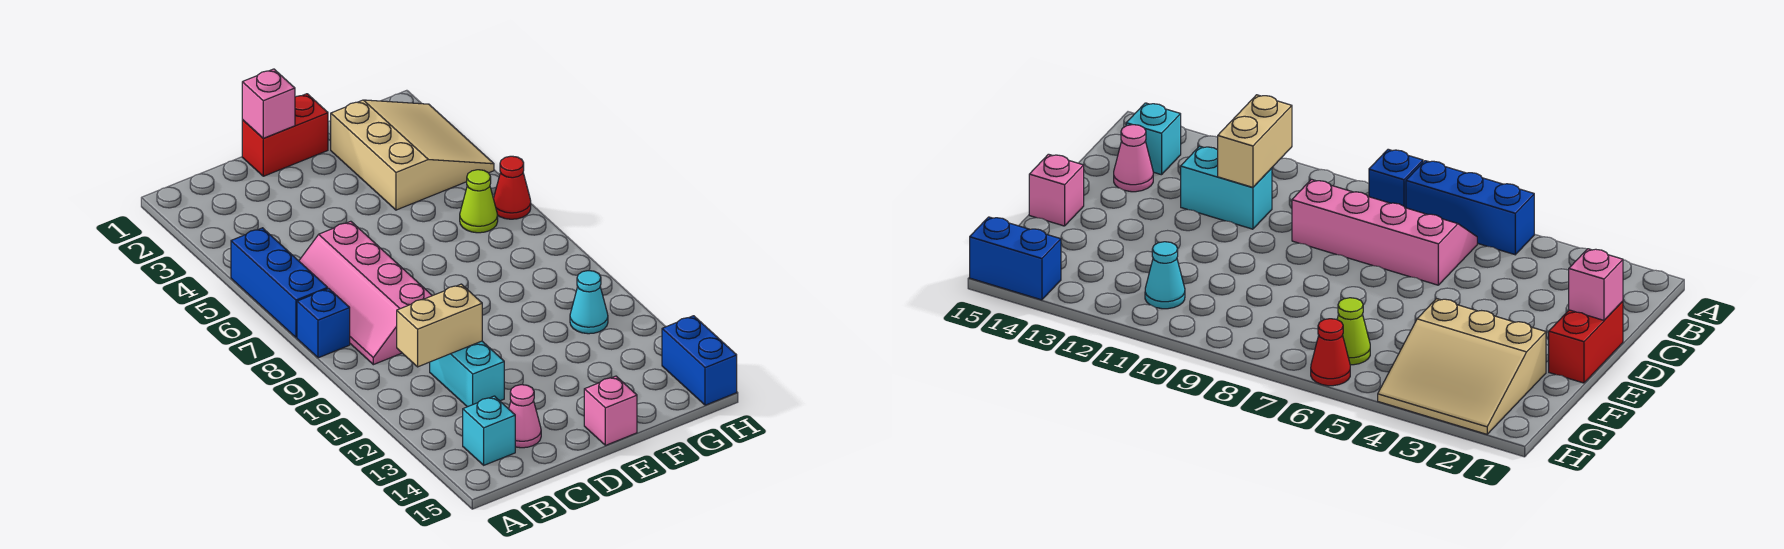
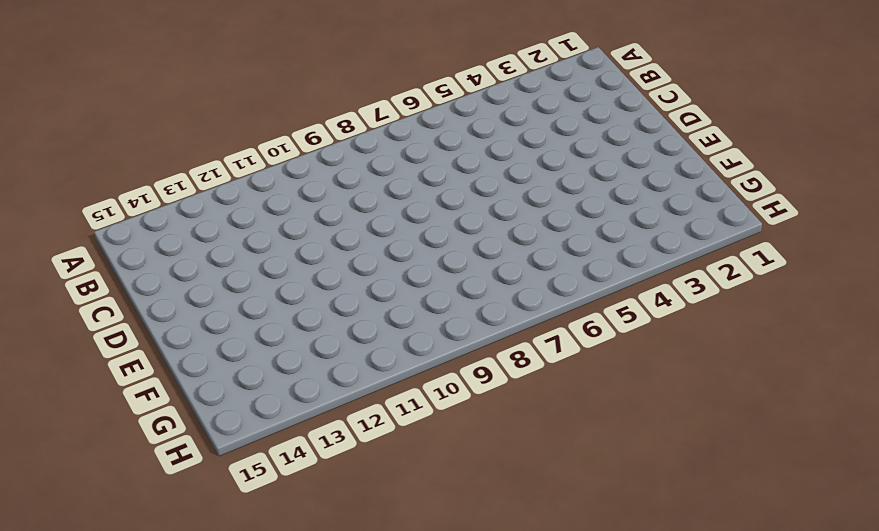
none -> blue 1x3 brick [231,228,328,338]
none -> blue 1x1 brick [297,288,350,358]
none -> pink 2x4 slope [299,221,432,365]

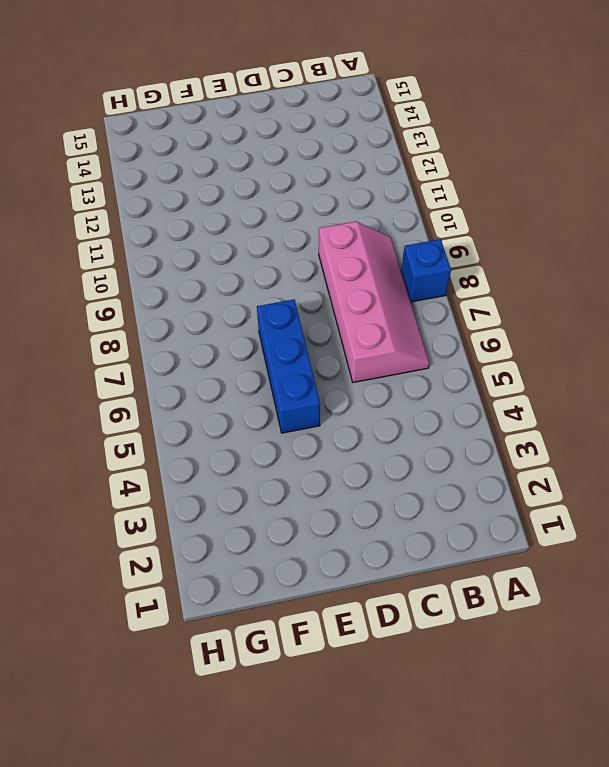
blue 1x3 brick [257,300,320,433] -> blue 1x3 brick moved to [231,228,328,338]
none -> cyan 1x1 brick [463,396,515,465]
none -> cyan 1x2 brick [430,341,504,407]
none -> pink 1x1 cone [509,385,541,448]

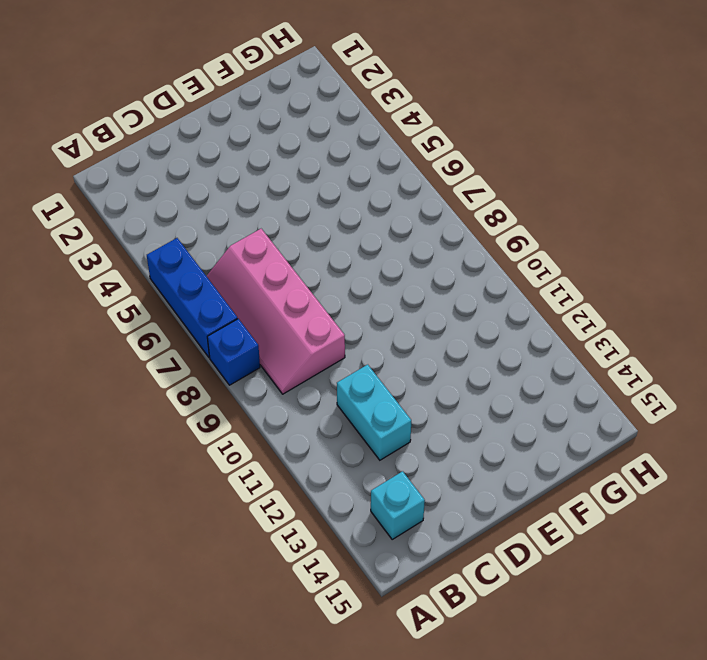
none -> pink 1x1 cone [509,385,541,448]
none -> red 1x2 brick [242,94,328,176]
none -> pink 1x1 brick [584,376,637,445]

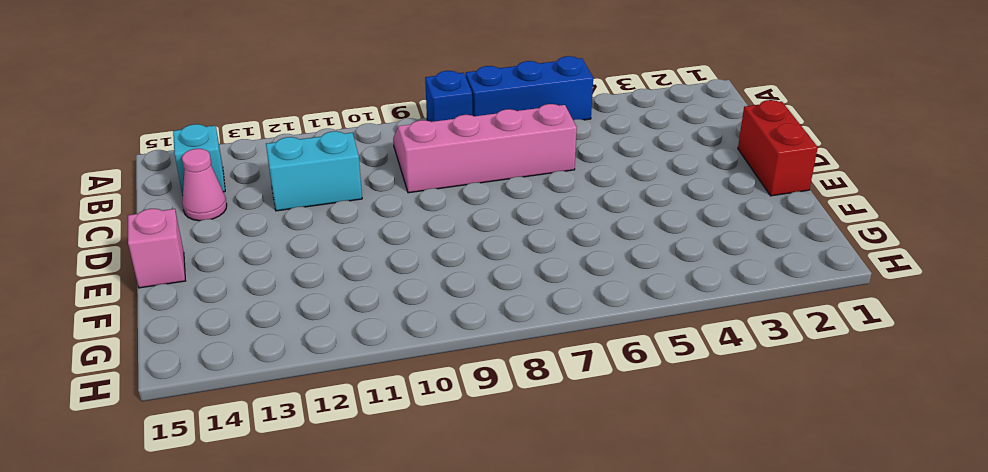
none -> tan 3x3 slope [331,100,494,210]
none -> lime 1x1 cone [460,170,498,233]
none -> cyan 1x1 cone [570,271,608,334]

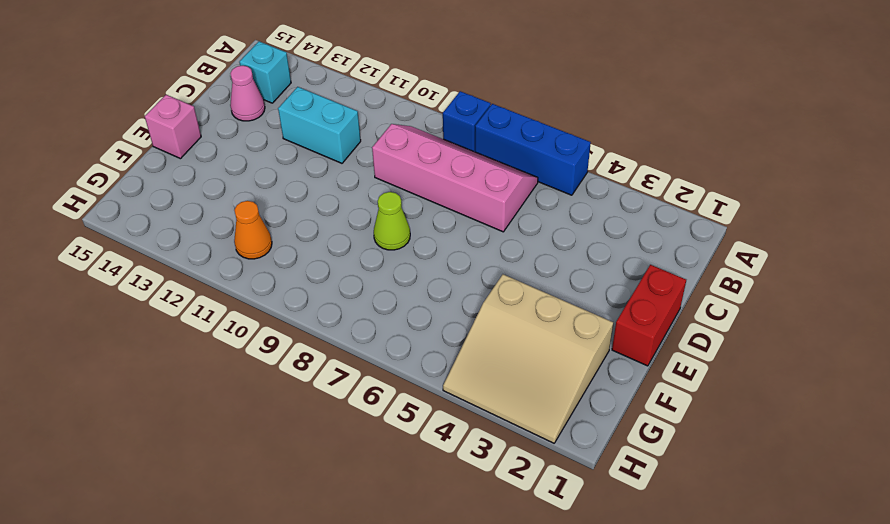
lime 1x1 cone [374,192,410,250] -> lime 1x1 cone moved to [460,170,498,233]
orange 1x1 cone [234,201,272,259] -> cyan 1x1 cone [570,271,608,334]
none -> red 1x1 cone [493,156,531,219]
none -> blue 1x2 brick [662,316,737,405]
none -> tan 1x2 brick [397,284,482,367]

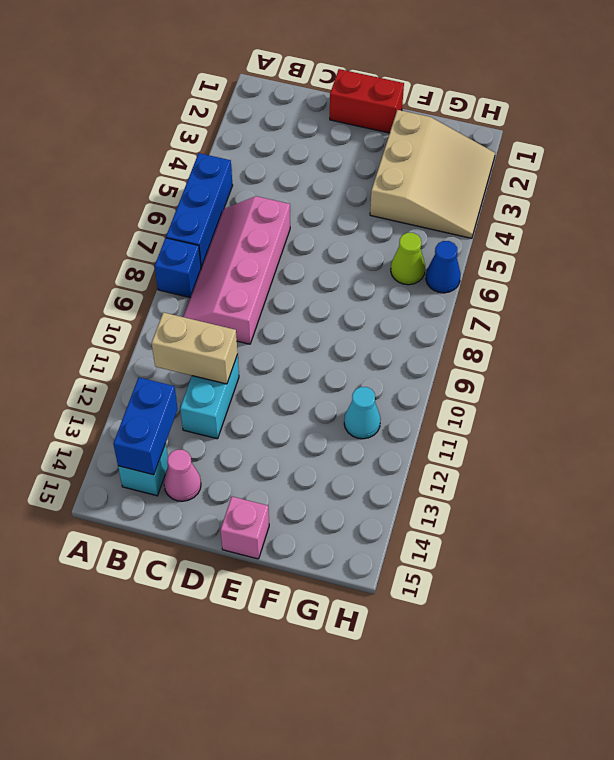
blue 1x2 brick [113,377,178,475] -> blue 1x2 brick moved to [662,316,737,405]
blue 1x1 cone [426,241,461,293] -> red 1x1 cone [493,156,531,219]
none -> pink 1x1 brick [242,69,295,138]

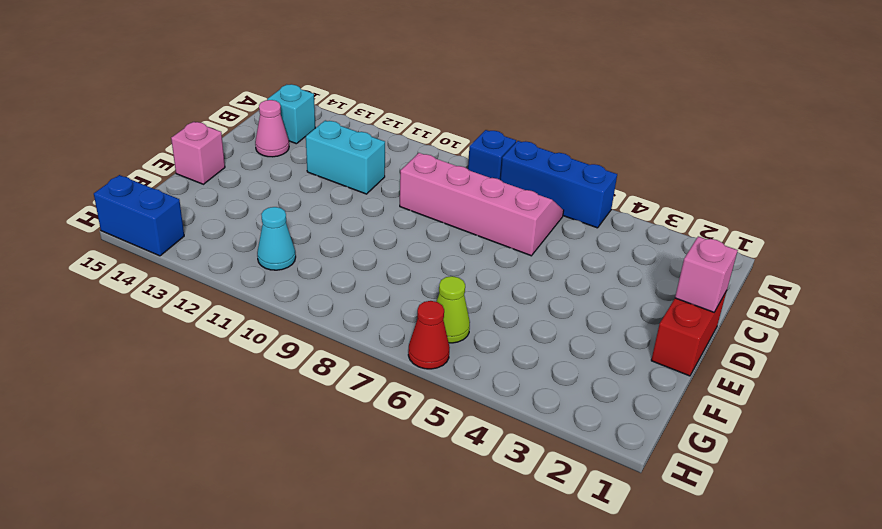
none -> tan 3x3 slope [331,100,494,210]
none -> tan 1x2 brick [397,284,482,367]

